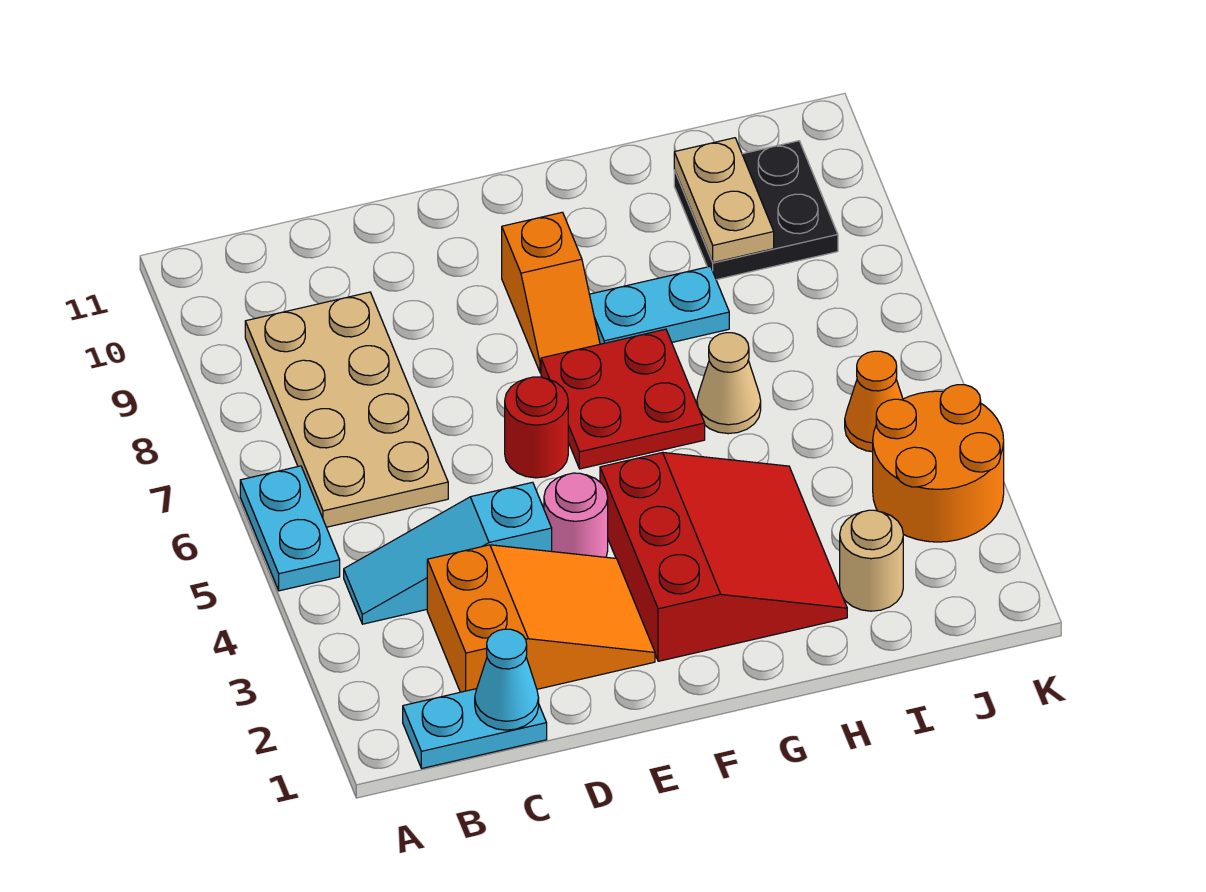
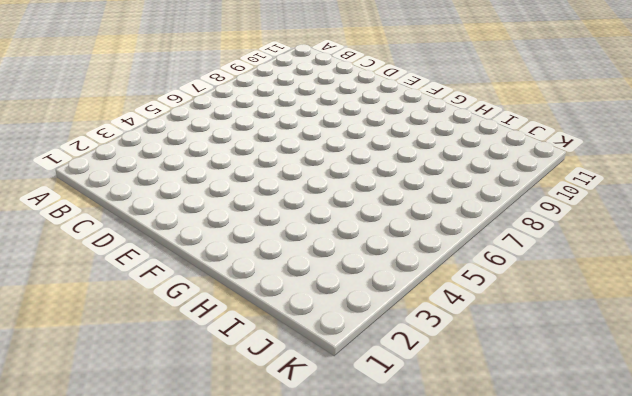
none -> cyan 1x2 plate [240,466,340,591]
none -> cyan 1x2 plate [403,689,547,768]
none -> cyan 1x3 slope [344,482,552,624]

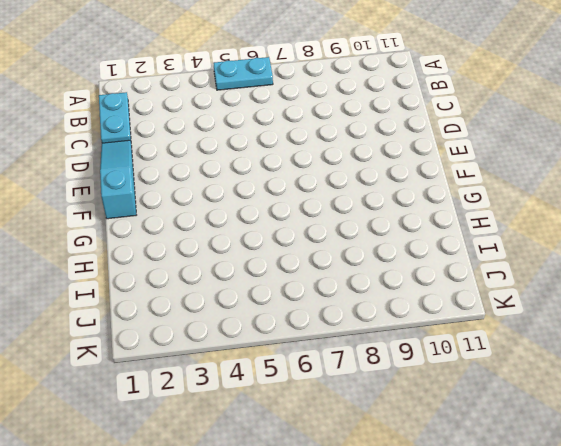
cyan 1x3 slope [100,140,136,219] -> cyan 1x3 slope moved to [344,482,552,624]
none -> tan 2x4 plate [245,292,448,527]
none -> orange 2x3 slope [427,545,655,692]
none -> pink 1x1 round brick [544,473,608,557]

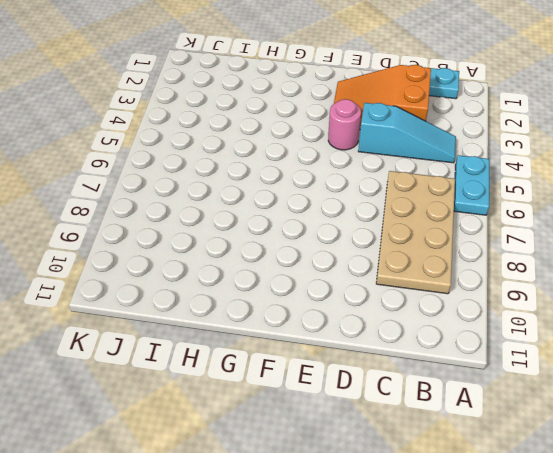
none -> red 1x1 round brick [505,377,568,478]
none -> red 3x3 slope [600,453,847,661]
none -> red 2x2 plate [541,329,705,469]

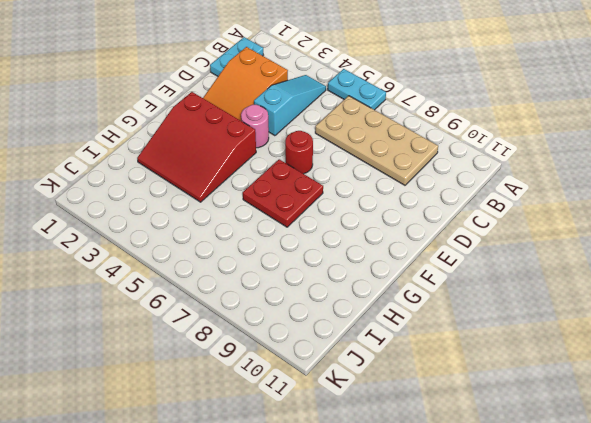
none -> orange 1x2 slope [502,212,600,373]
none -> cyan 1x2 plate [589,266,729,344]
none -> tan 1x1 cone [697,333,761,434]

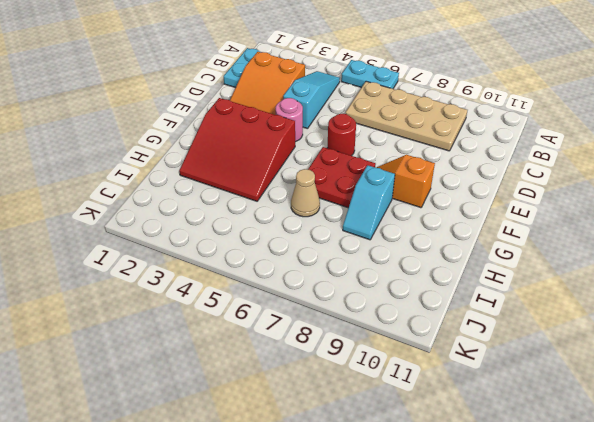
cyan 1x2 slope [343,165,395,240] -> cyan 1x2 plate [589,266,729,344]
none -> tan 1x1 round brick [840,510,903,611]
none -> black 2x2 plate [674,141,838,280]
none -> orange 2x2 round brick [873,385,1004,542]

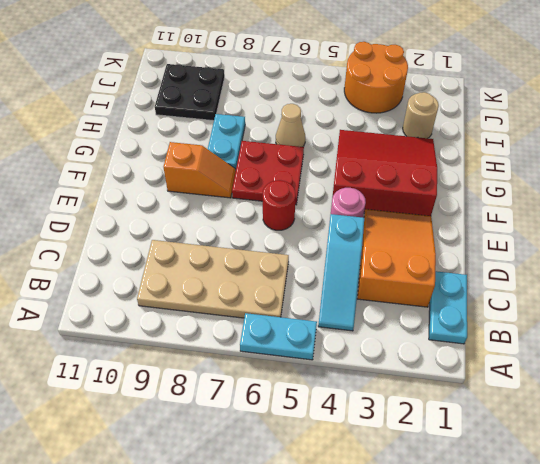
none -> orange 1x1 cone [845,351,903,452]
none -> cyan 1x1 cone [475,629,539,730]
none -> tan 1x2 plate [674,138,774,263]

